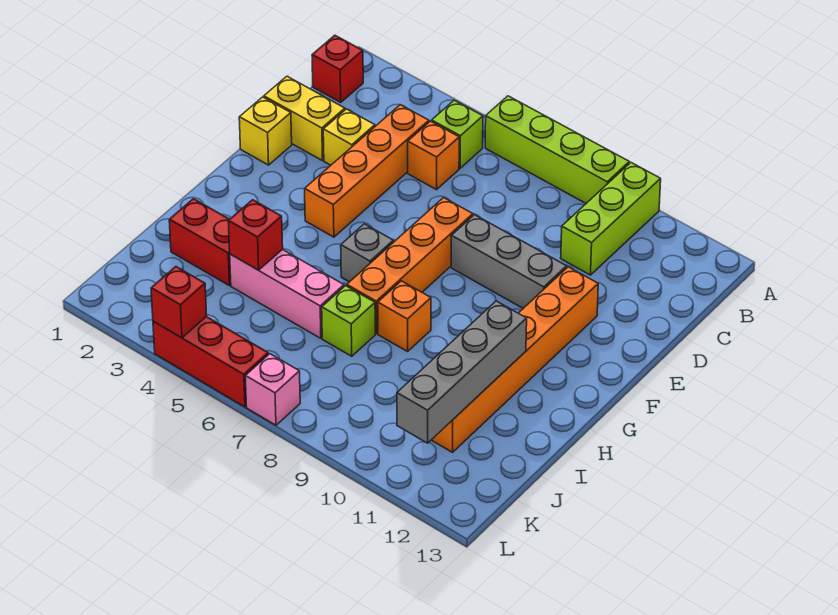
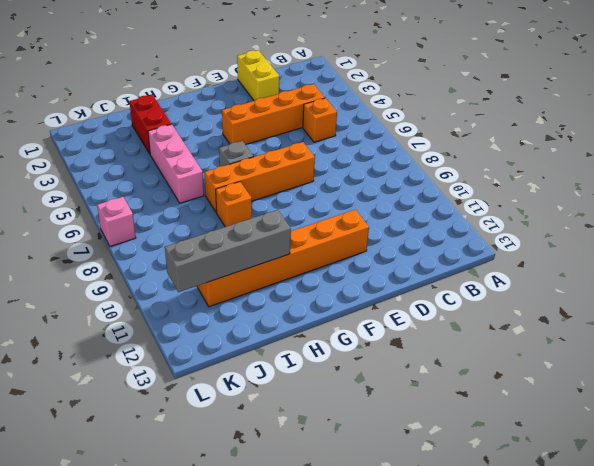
none -> lime 1x4 brick [485,96,629,203]
none -> lime 1x3 brick [561,163,661,275]
none -> red 1x1 brick [312,35,363,102]

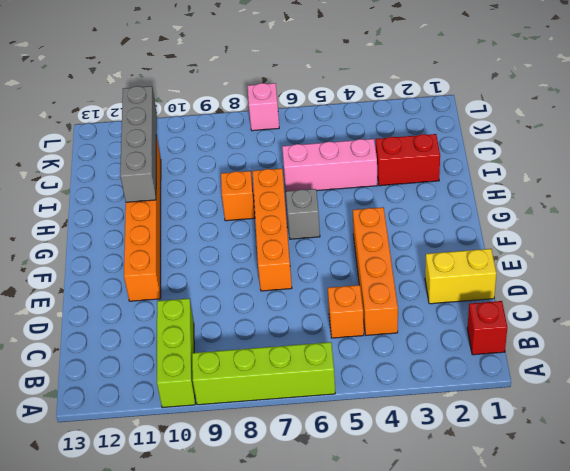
none -> lime 1x1 brick [432,100,483,168]
none -> yellow 1x1 brick [323,109,375,165]
none -> yellow 1x1 brick [239,97,292,165]

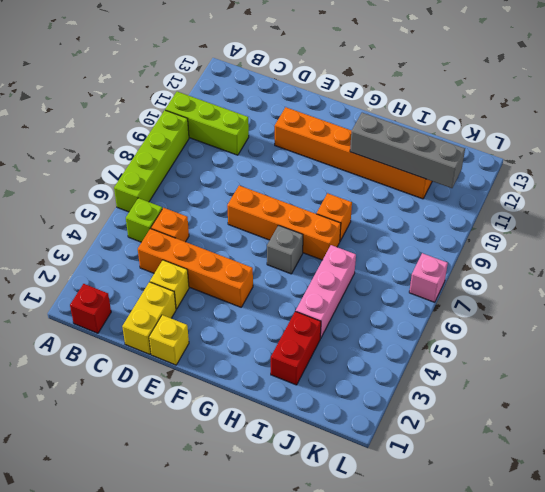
none -> grey 1x3 brick [451,215,567,308]
none -> lime 1x1 brick [322,286,375,356]
none -> red 1x3 brick [153,317,268,407]

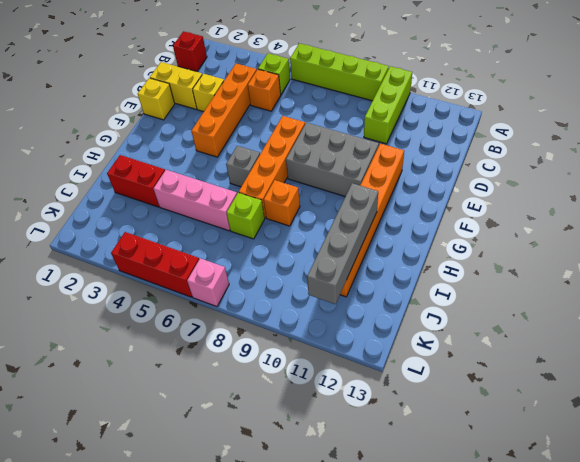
grey 2x3 brick [286,123,379,197] -> grey 1x3 brick [451,215,567,308]
none -> red 1x1 brick [228,200,283,270]
none -> red 1x1 brick [151,267,207,338]

